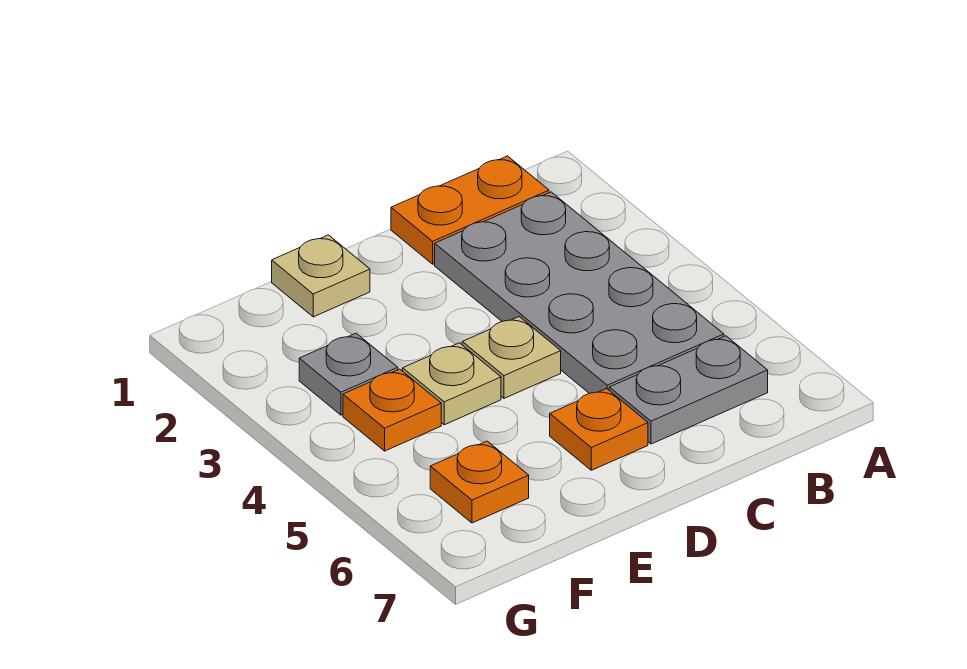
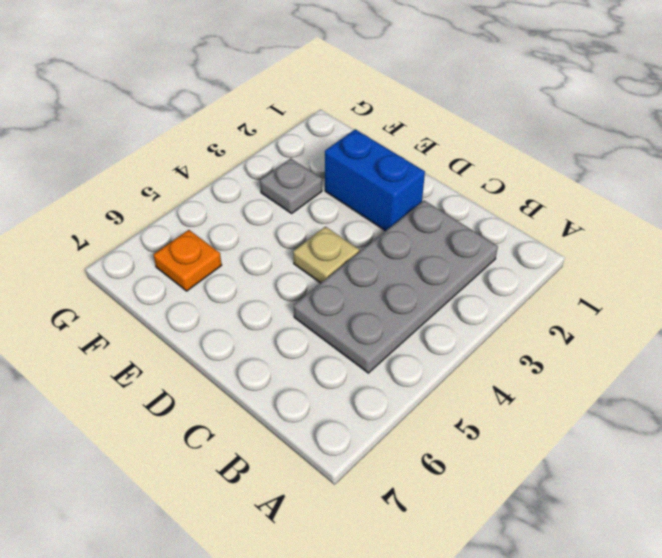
blue 1x2 brick [325,129,425,231] -> none
none -> orange 1x2 plate [391,156,549,264]
none -> grey 1x2 plate [609,336,768,444]

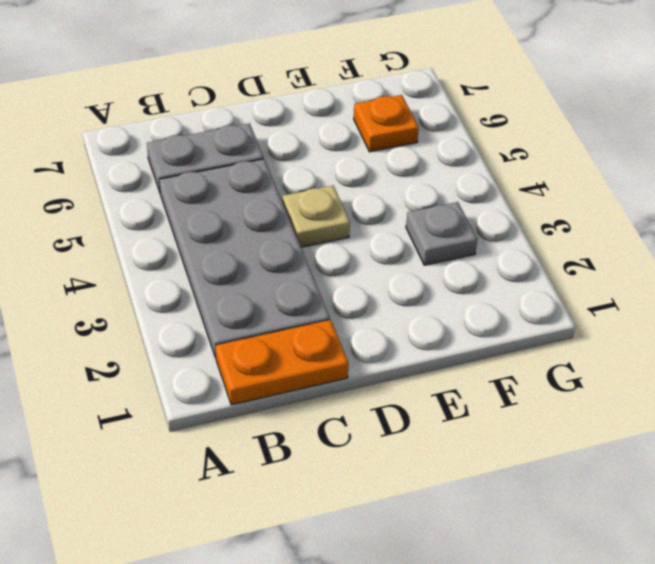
none -> orange 1x1 plate [550,389,648,470]
none -> tan 1x1 plate [272,235,370,317]

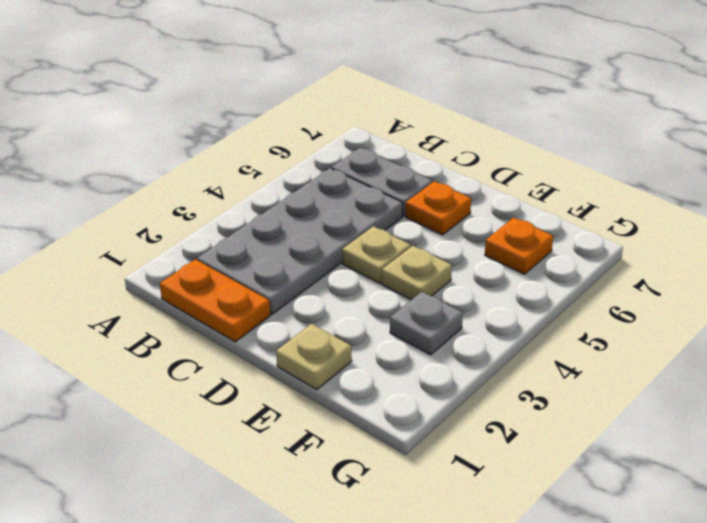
none -> orange 1x1 plate [343,369,441,451]

